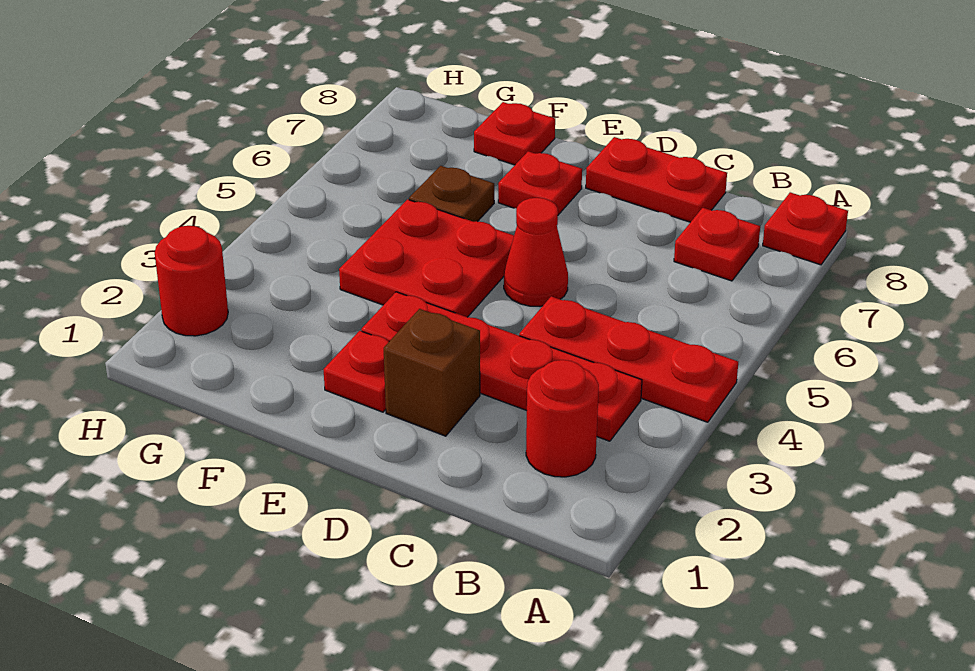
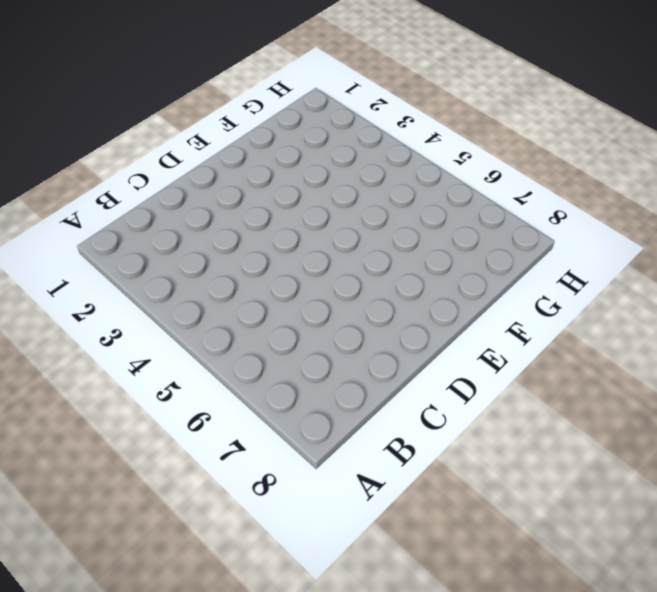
none -> red 1x3 plate [519,296,738,422]
none -> red 1x1 plate [763,192,848,265]
none -> red 1x1 round brick [526,360,599,477]

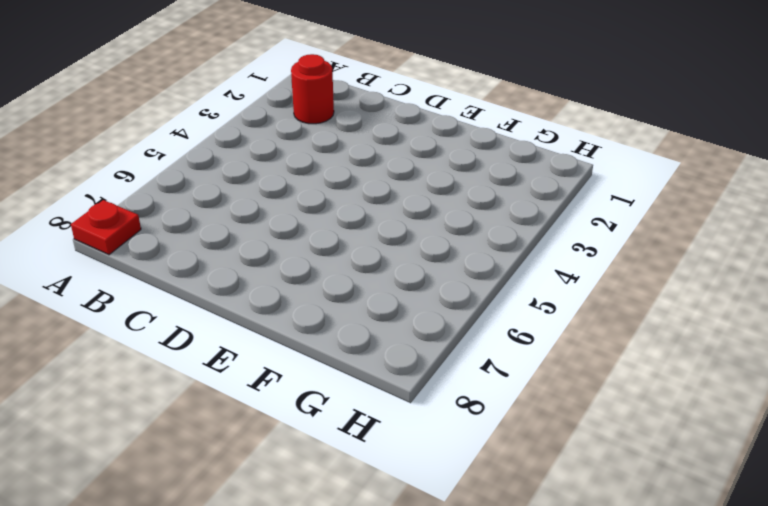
none -> red 1x3 plate [519,296,738,422]
none -> red 1x4 plate [361,292,642,441]
none -> red 1x1 plate [674,208,760,281]

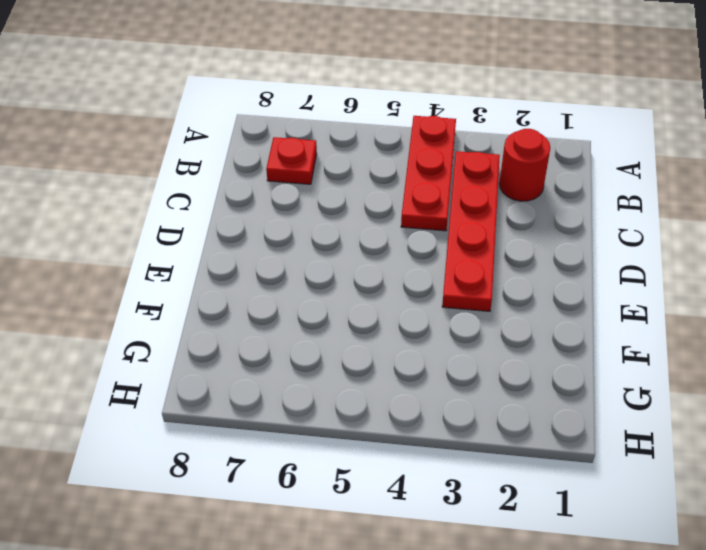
none -> red 1x1 plate [763,192,848,265]
none -> red 1x2 plate [586,137,727,222]
none -> brown 1x1 brick [384,309,480,436]

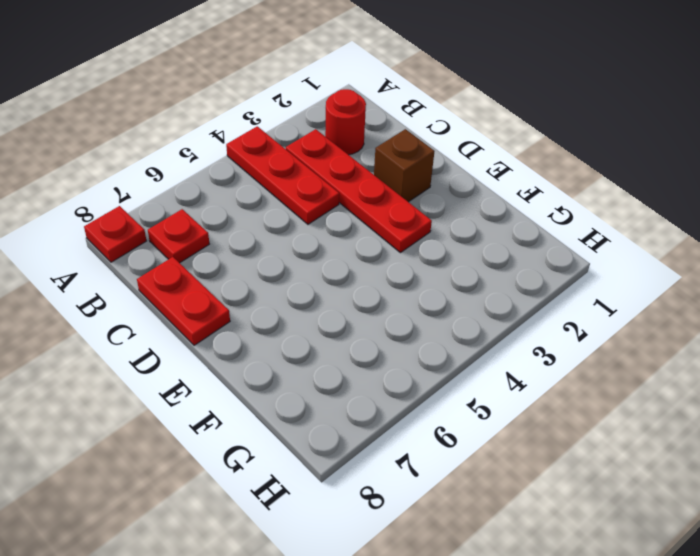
none -> red 1x1 cone [504,198,568,306]
none -> red 1x1 plate [323,331,389,412]
none -> red 2x2 plate [339,199,514,317]

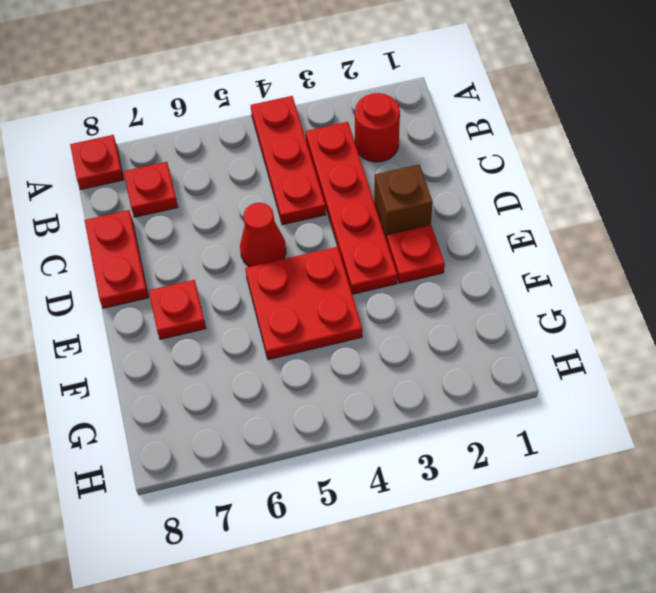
none -> brown 1x1 plate [409,166,494,222]
none -> red 1x1 plate [474,102,555,165]
none -> red 1x1 round brick [155,226,228,336]

